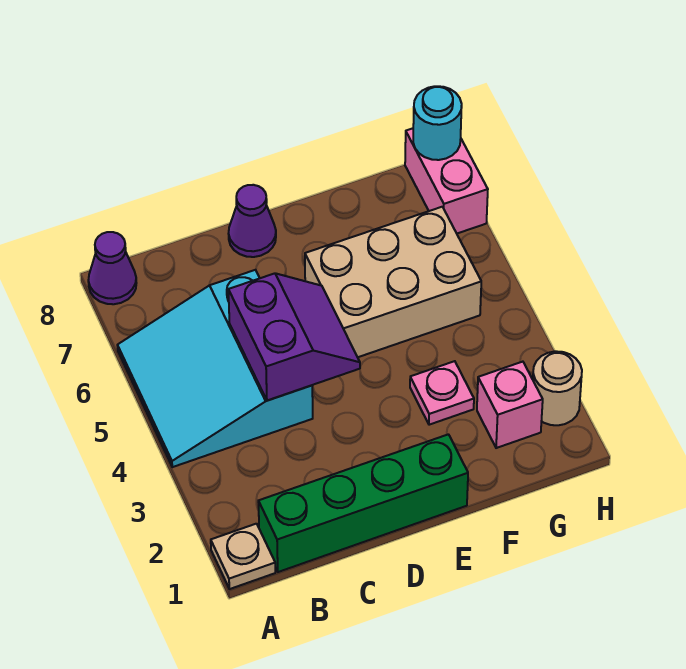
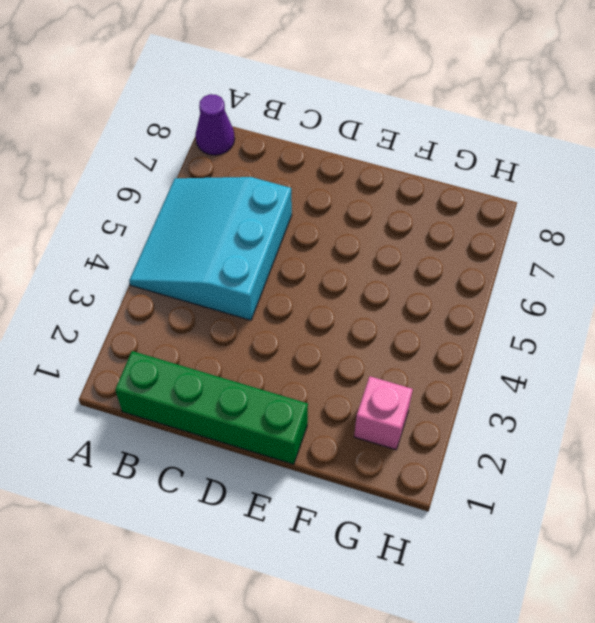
none -> tan 1x1 plate [211,524,275,589]
none -> purple 1x1 cone [229,185,276,257]
none -> tan 2x3 brick [305,207,481,357]

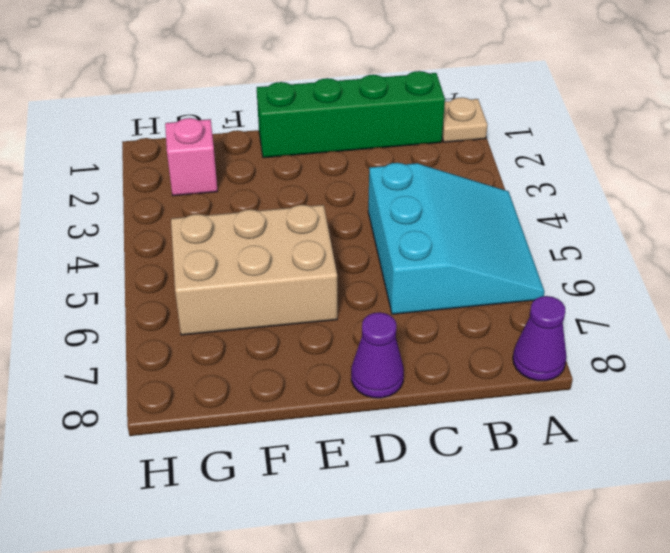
none -> pink 1x1 plate [410,361,474,425]
none -> tan 1x1 round brick [533,351,582,425]
none -> pink 1x2 brick [405,128,488,233]

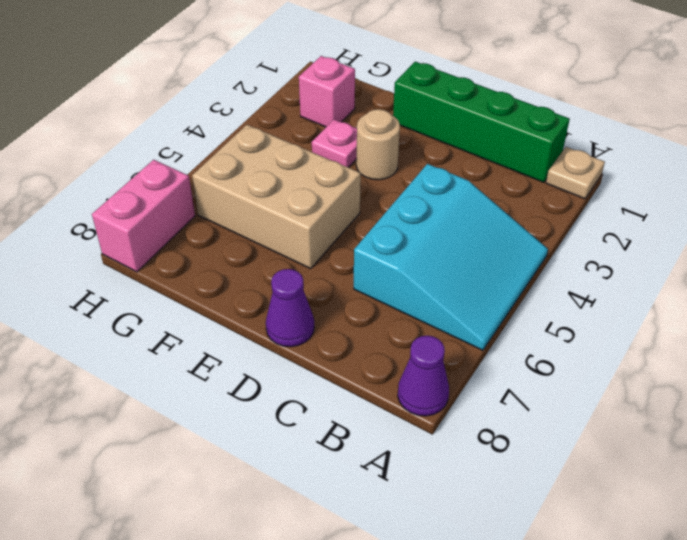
tan 1x1 round brick [356,109,400,180] -> tan 1x1 round brick moved to [533,351,582,425]
none -> purple 2x2 slope [228,273,360,401]
none -> cyan 1x1 round brick [413,86,462,160]

